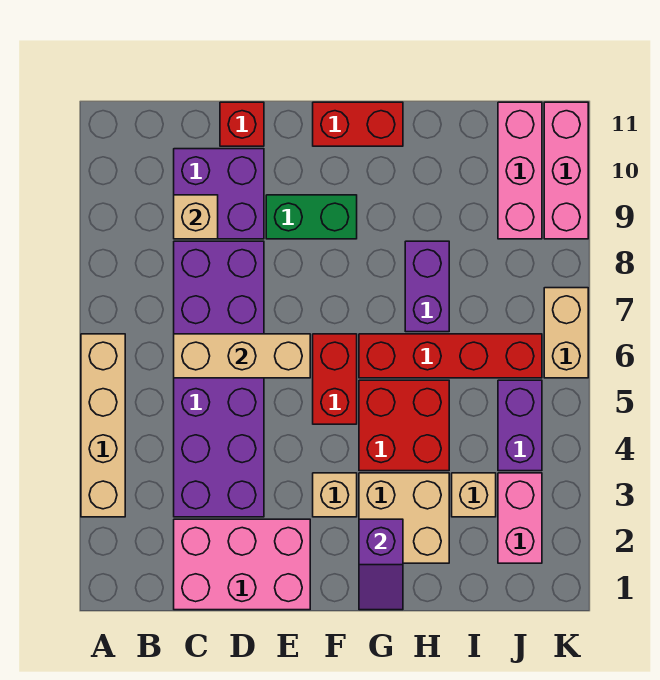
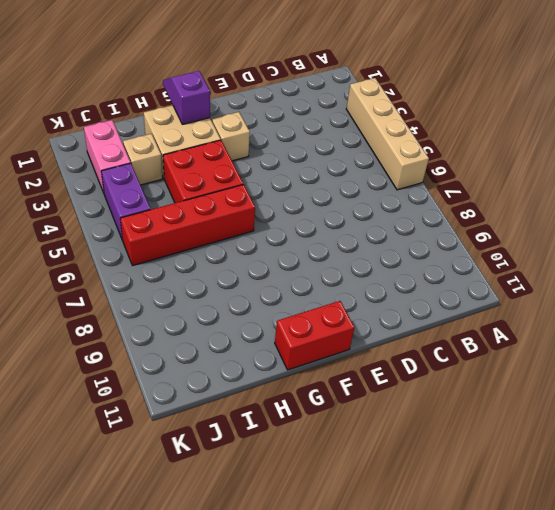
none -> pink 2x3 brick [174,519,310,610]
none -> purple 2x6 brick [174,241,264,517]
none -> purple 2x2 brick [174,149,264,239]

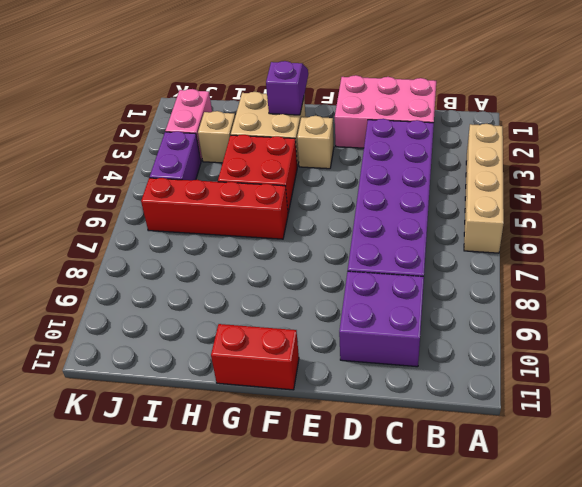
none -> red 1x1 brick [220,102,264,146]
none -> green 1x2 brick [266,195,357,239]
none -> red 1x2 brick [313,334,357,424]

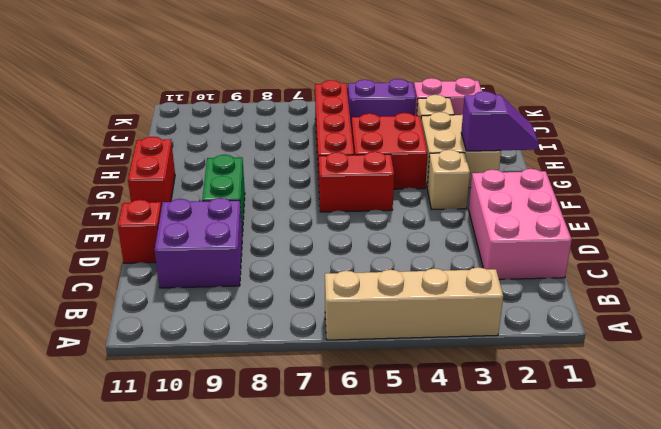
none -> purple 2x6 brick [174,241,264,517]
none -> purple 1x2 brick [405,241,449,332]
none -> pink 1x3 brick [498,102,542,239]

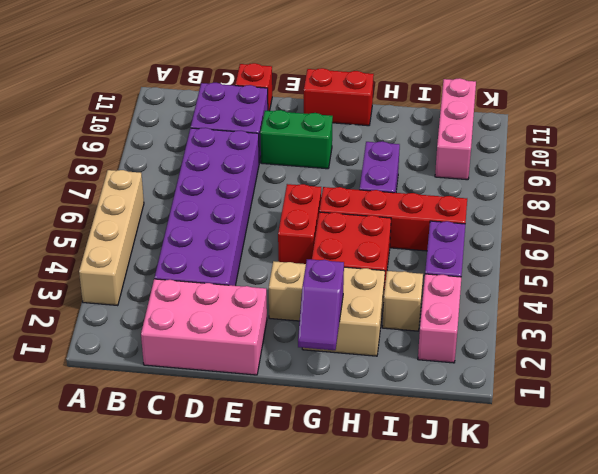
none -> tan 1x2 brick [544,288,588,378]
none -> pink 1x3 brick [544,102,588,239]
none -> tan 1x3 brick [174,334,310,378]

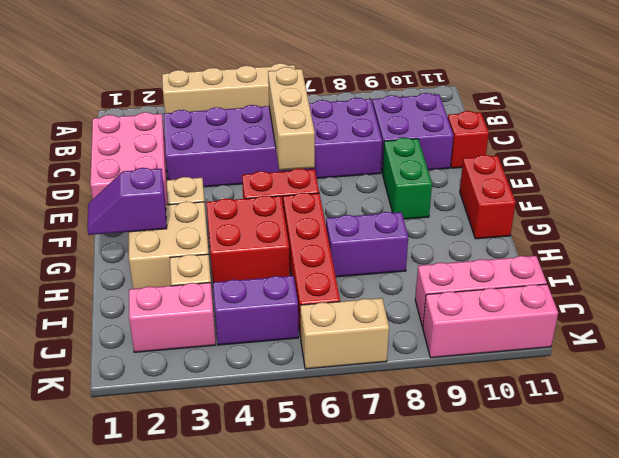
none -> tan 1x1 brick [174,195,218,239]

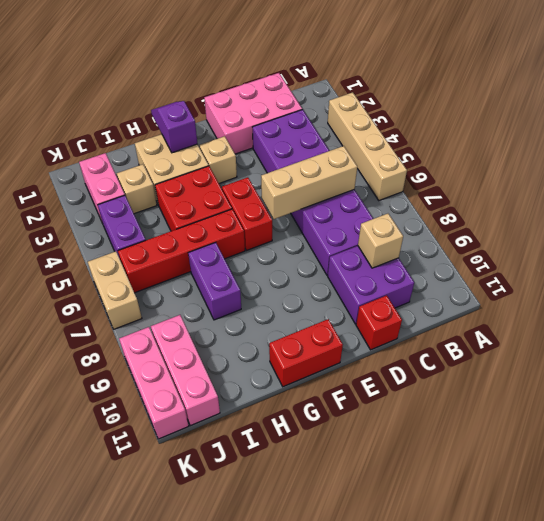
none -> green 1x2 brick [266,195,357,239]

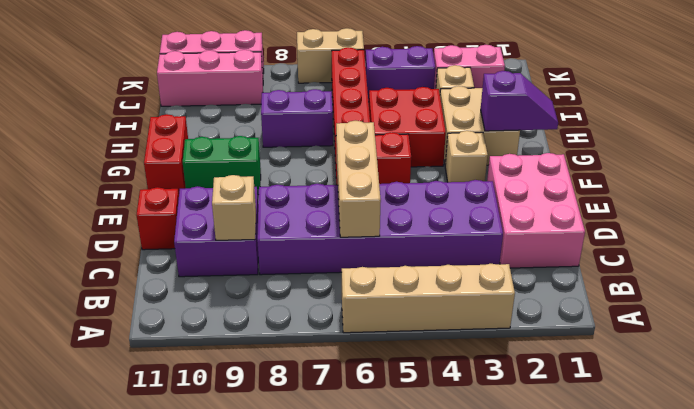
green 1x2 brick [183,136,261,195] -> green 1x2 brick turned to [266,195,357,239]

